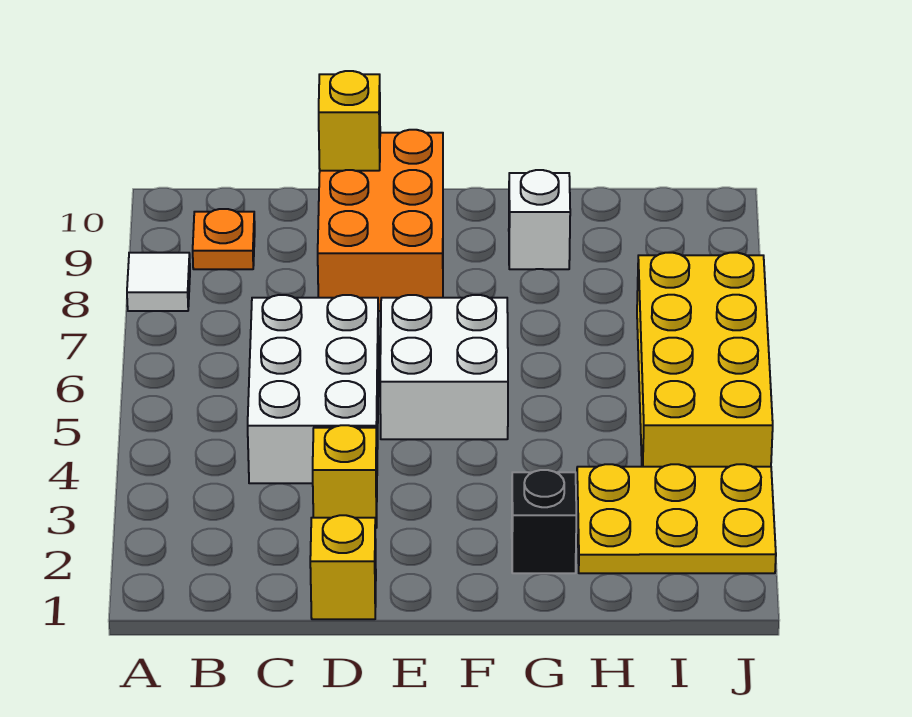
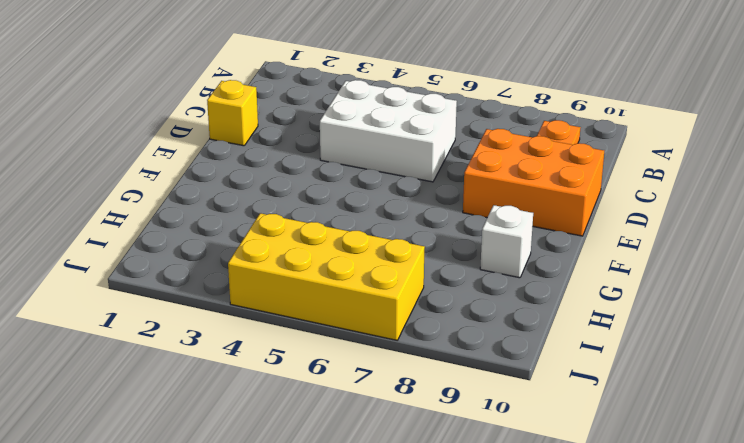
none -> white 1x1 tile [127,253,190,311]
none -> yellow 1x1 brick [313,425,377,528]
none -> white 2x2 brick [380,295,508,439]

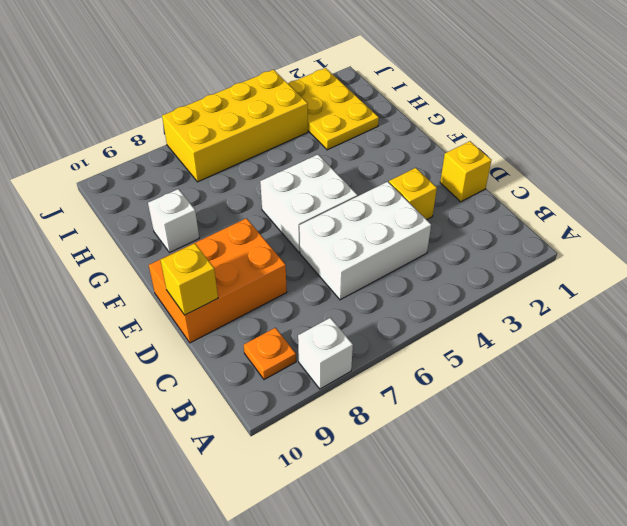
white 1x1 brick [298,318,353,389] -> white 1x1 tile [127,253,190,311]
none -> black 1x1 brick [512,470,576,573]

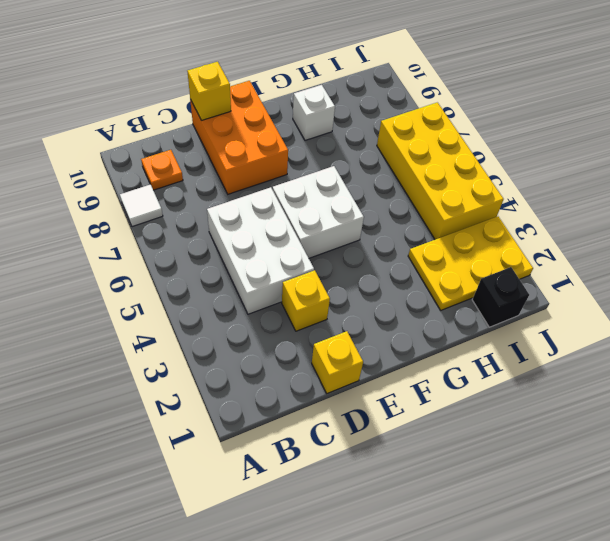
black 1x1 brick [472,267,529,327] -> black 1x1 brick moved to [512,470,576,573]

